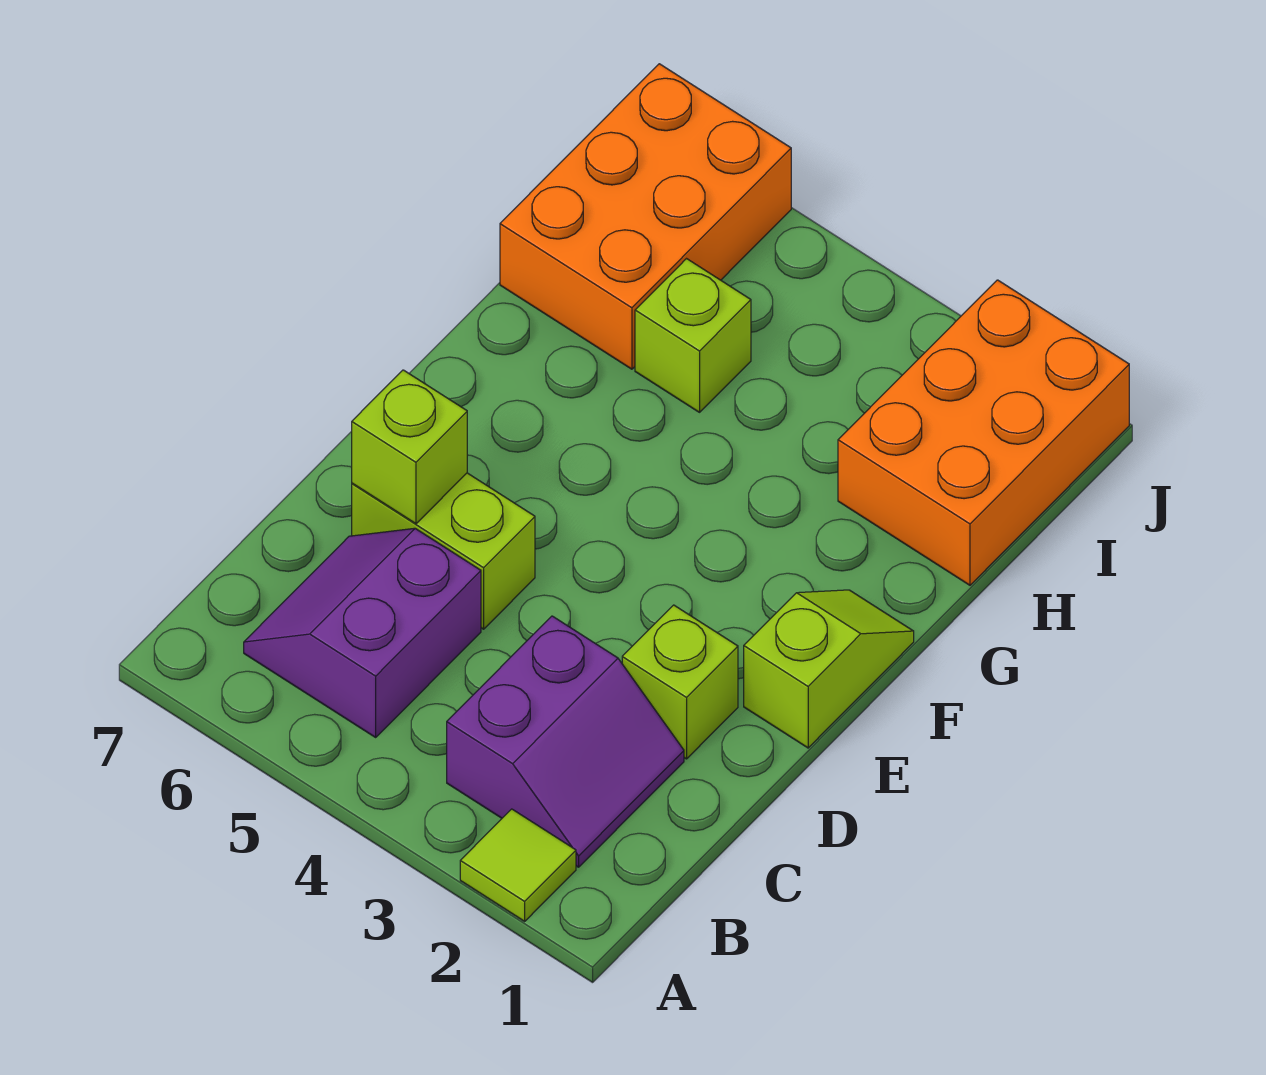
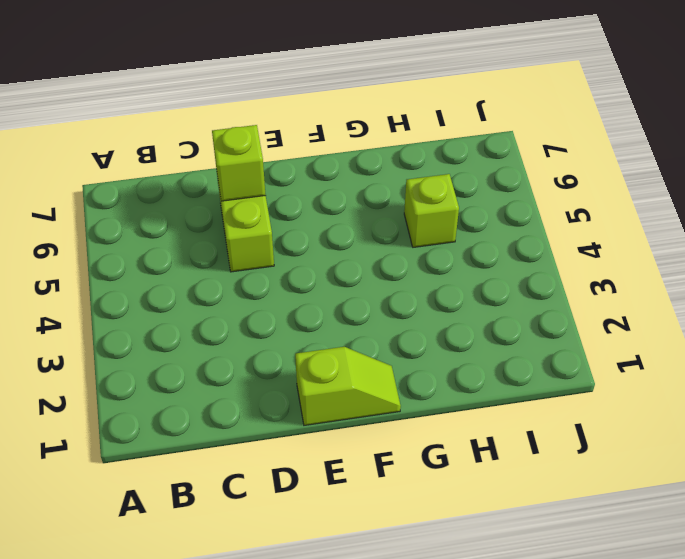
none -> lime 1x1 tile [460,809,576,921]
none -> purple 2x2 slope [447,616,684,867]

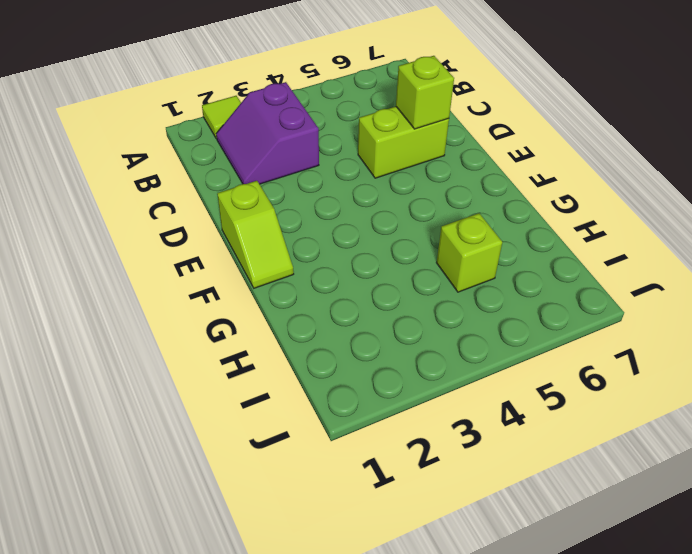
none -> purple 2x2 slope [244,528,481,737]
none -> lime 1x1 brick [622,605,738,759]

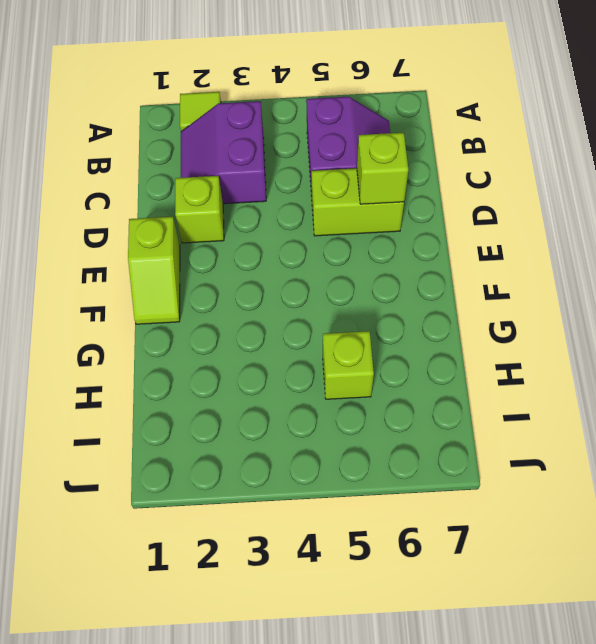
none -> orange 2x3 brick [838,280,1129,585]
none -> orange 2x3 brick [500,64,791,369]

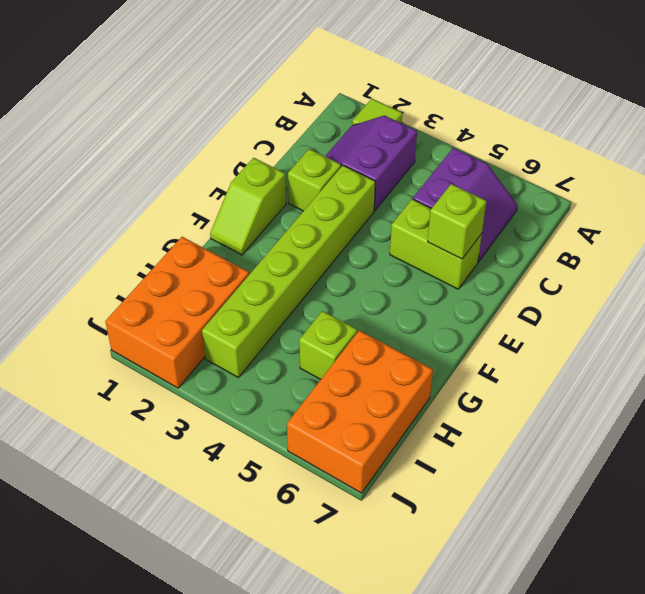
lime 1x6 brick [202,166,375,378] -> none

